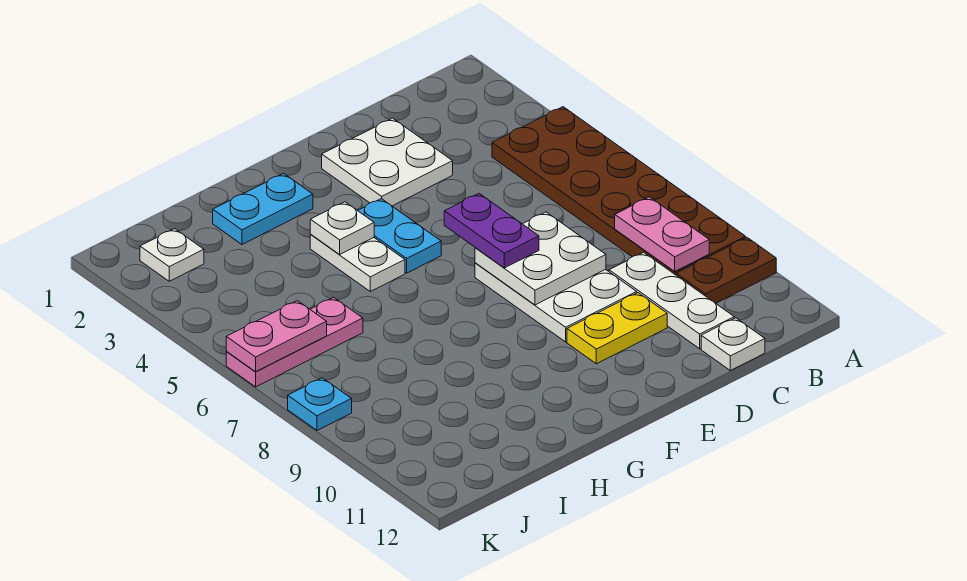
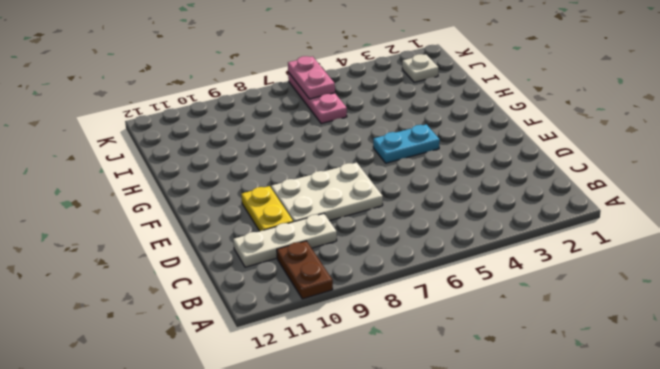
none -> brown 2x6 plate [492,107,746,275]
none -> white 1x1 plate [701,318,765,371]
none -> white 2x2 plate [322,118,453,206]

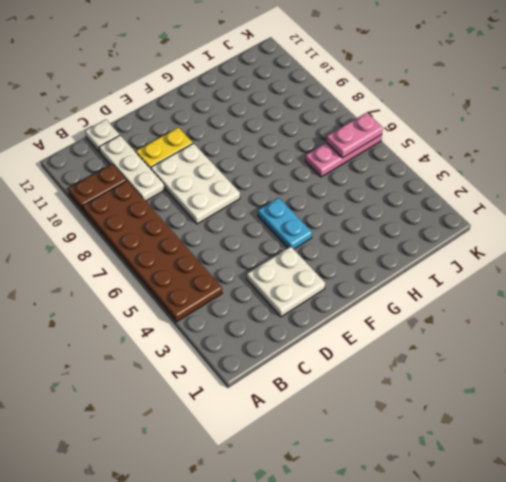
none -> cyan 1x2 plate [213,173,313,244]
none -> white 1x2 plate [310,235,405,291]
none -> white 1x1 plate [140,229,204,281]

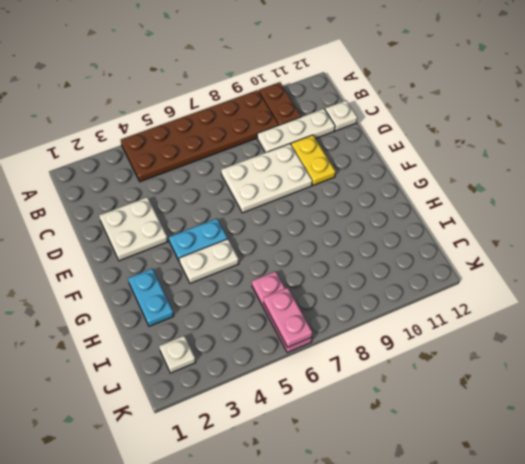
none -> cyan 1x1 plate [288,378,352,430]
none -> pink 1x2 plate [615,197,709,272]
none -> white 2x2 plate [475,212,606,305]

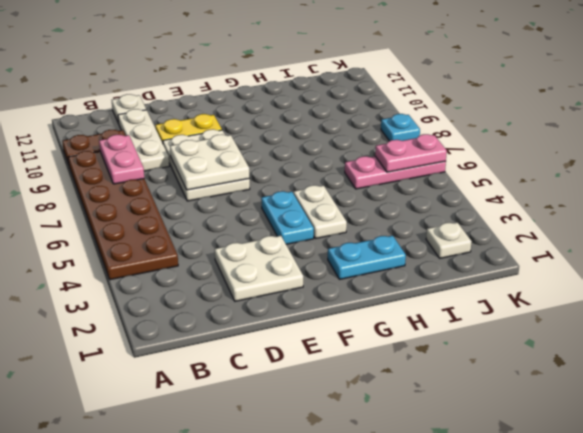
none -> white 1x1 plate [310,202,374,254]
none -> purple 1x2 plate [444,194,539,268]

